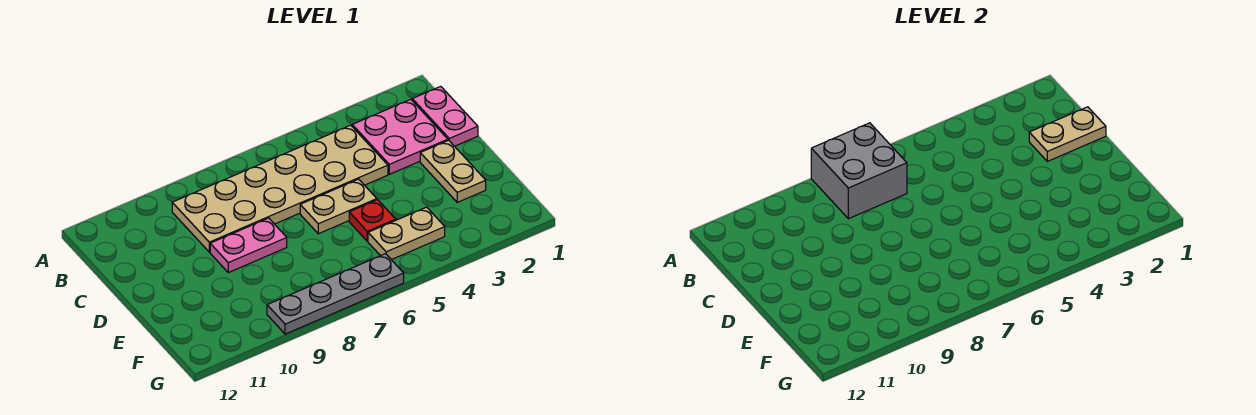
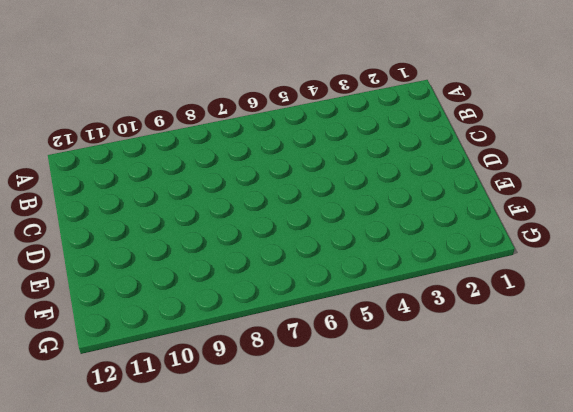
none -> pink 1x2 plate [412,86,478,146]
none -> pink 2x2 plate [352,99,448,174]

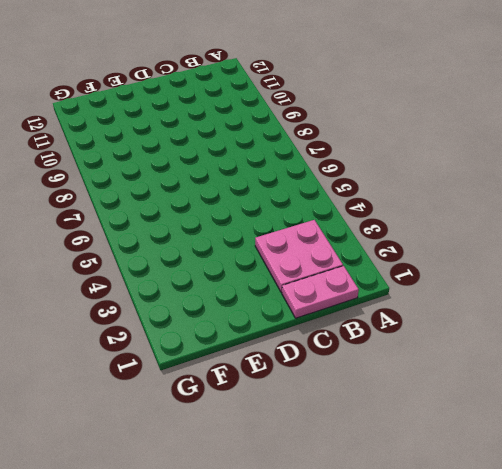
none -> tan 2x6 plate [172,125,388,252]
none -> tan 1x2 plate [420,140,486,202]

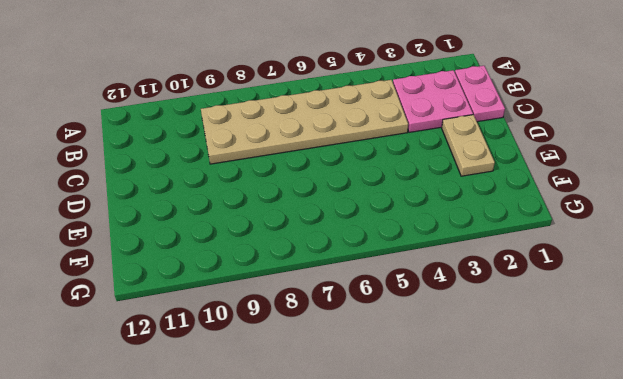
none -> tan 1x2 plate [300,179,377,234]
none -> pink 1x2 plate [210,218,287,273]

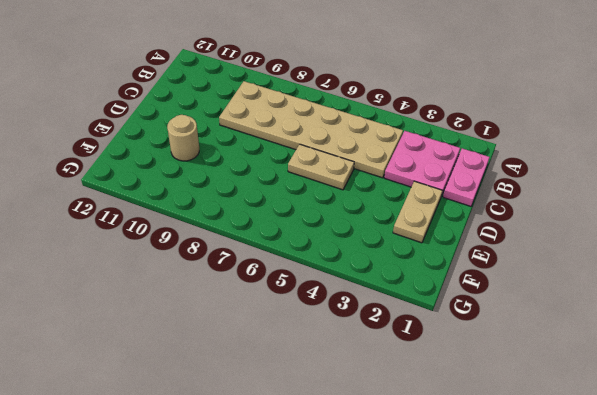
tan 1x1 round brick [167,115,199,161] -> none
none -> pink 1x2 plate [210,218,287,273]
none -> red 1x1 plate [349,200,396,241]

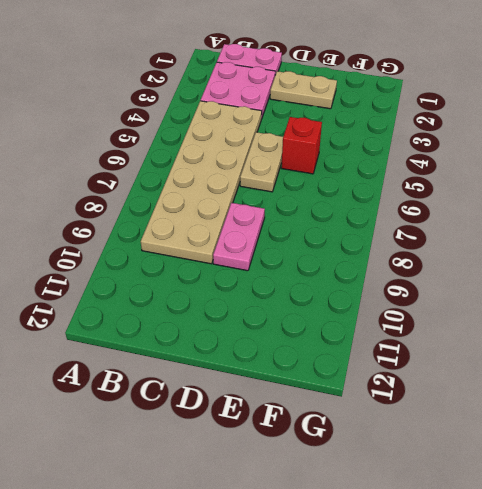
red 1x1 brick [281,117,322,174] -> red 1x1 plate [349,200,396,241]
none -> tan 1x2 plate [368,207,445,260]
none -> grey 1x4 plate [267,254,404,334]

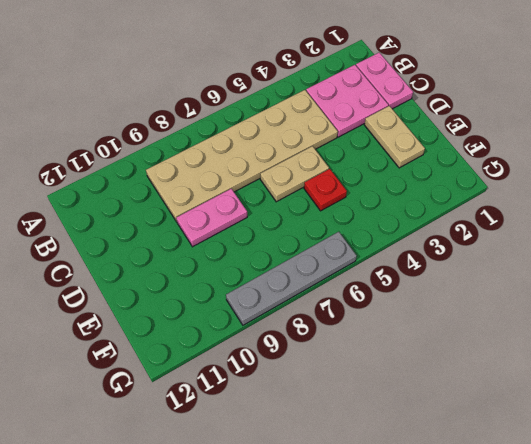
none -> tan 1x2 plate [368,207,445,260]
none -> grey 2x2 brick [811,123,907,219]

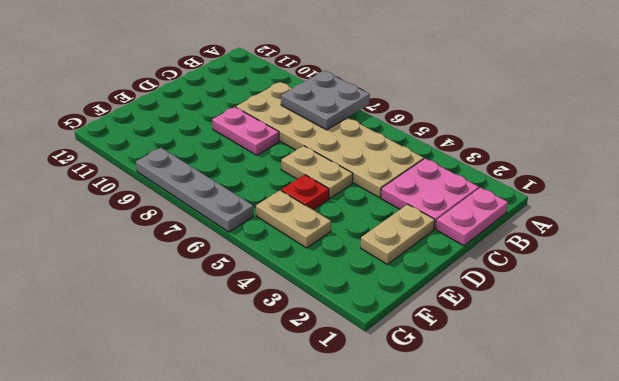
grey 2x2 plate [281,71,370,130] -> grey 2x2 brick [811,123,907,219]
none -> tan 1x2 plate [1029,107,1106,161]

